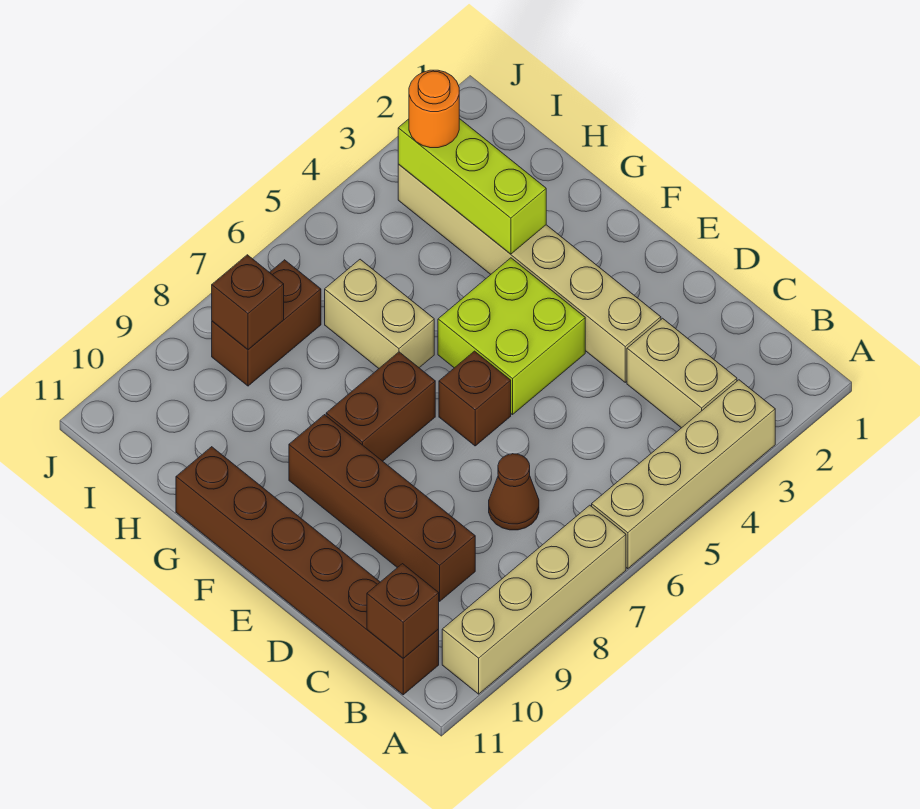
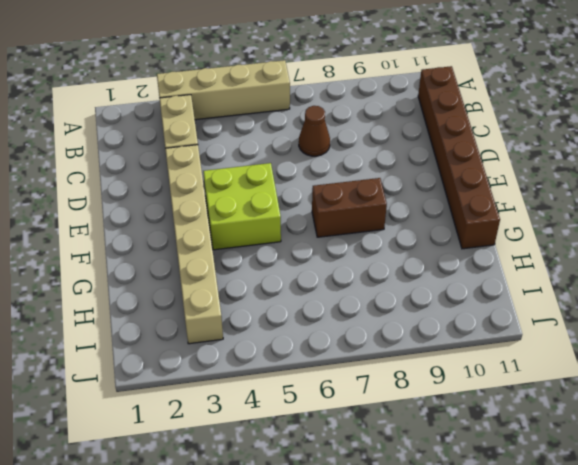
none -> tan 1x4 brick [442,505,626,694]
none -> brown 1x4 brick [289,415,475,601]
none -> brown 1x1 brick [439,351,511,446]

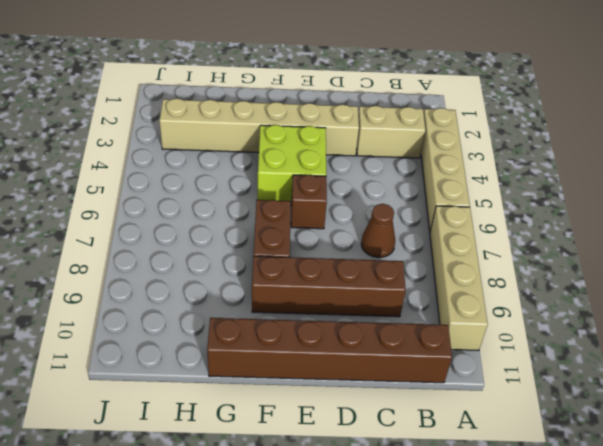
none -> tan 1x2 brick [325,259,434,368]
none -> brown 1x2 brick [212,260,321,386]
none -> brown 1x1 brick [367,564,439,658]

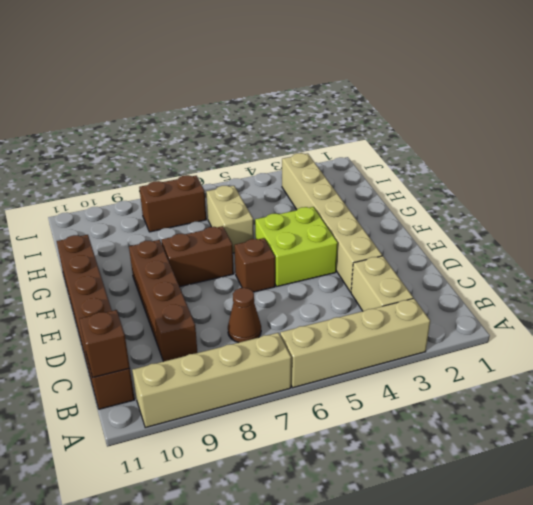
none -> lime 1x3 brick [398,119,546,254]
none -> brown 1x1 brick [212,255,284,350]
none -> orange 1x1 round brick [409,70,459,148]

